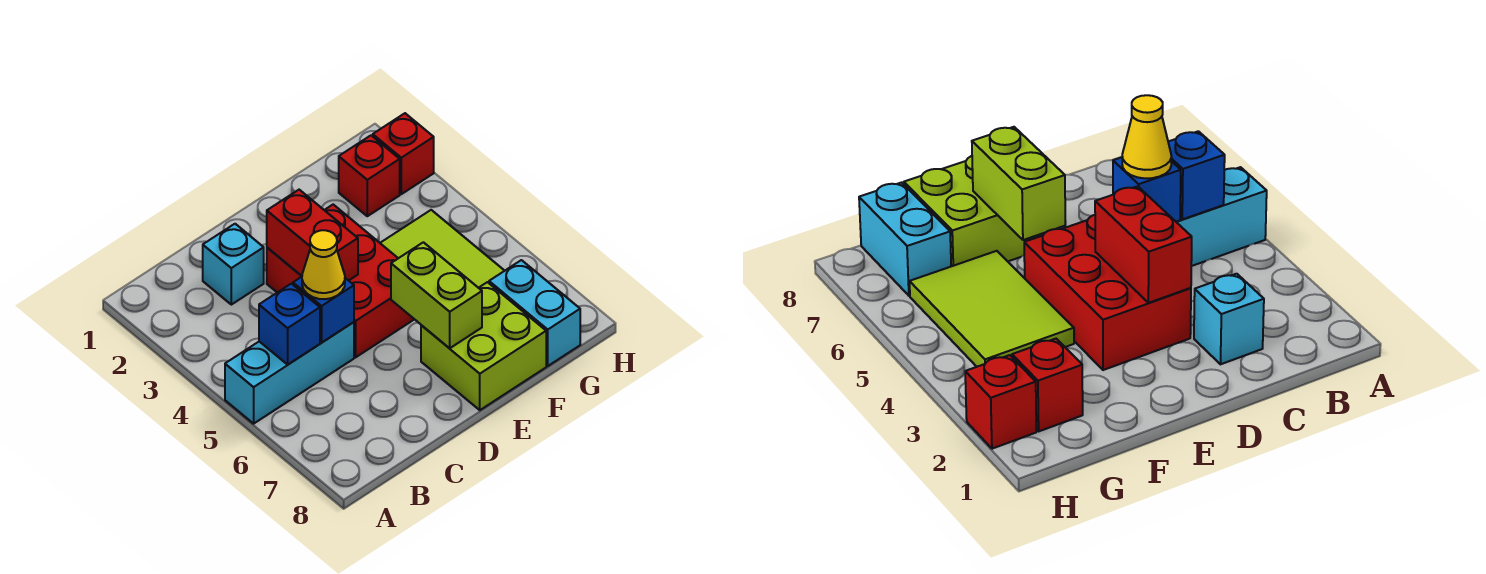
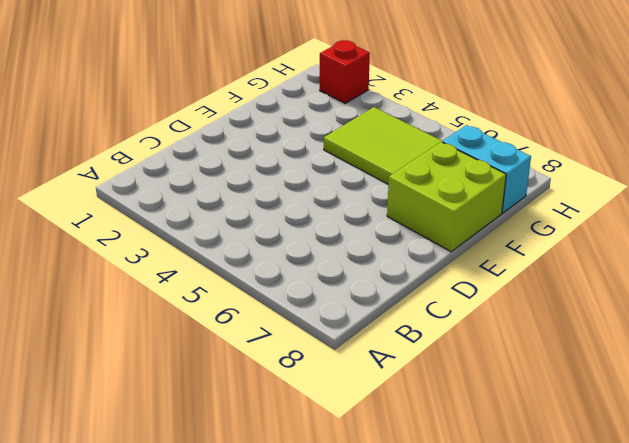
none -> cyan 1x3 brick [225,322,354,424]
none -> cyan 1x1 brick [203,224,264,305]
none -> red 2x3 brick [267,205,414,357]

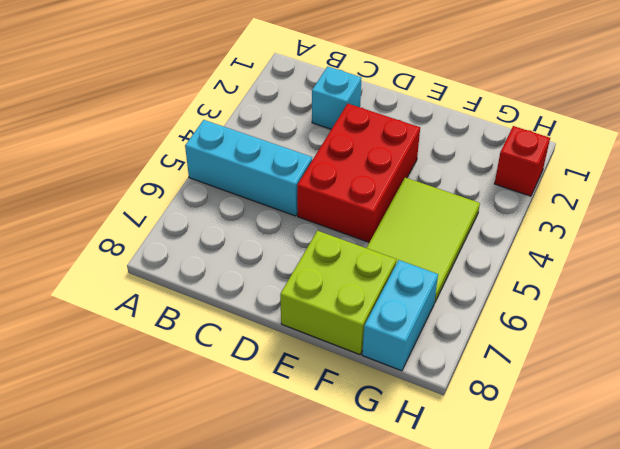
none -> red 1x1 brick [339,136,400,216]
none -> blue 1x1 brick [259,284,320,364]
none -> blue 1x1 brick [293,277,354,342]

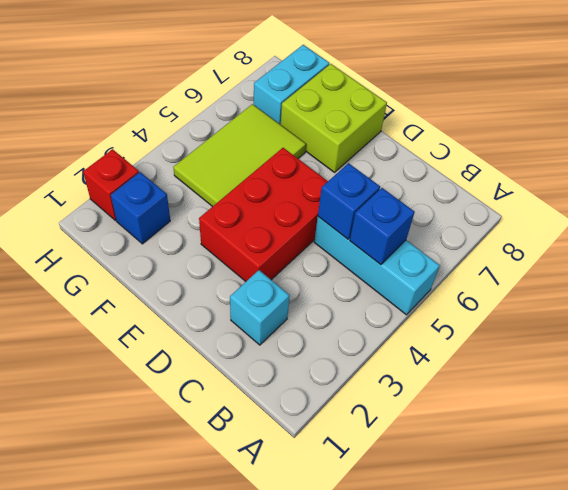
blue 1x1 brick [111,172,170,244] -> red 1x1 brick [339,136,400,216]
none -> red 1x2 brick [267,190,358,281]
none -> lime 1x2 brick [391,242,482,348]
none -> yellow 1x1 cone [302,230,345,299]

